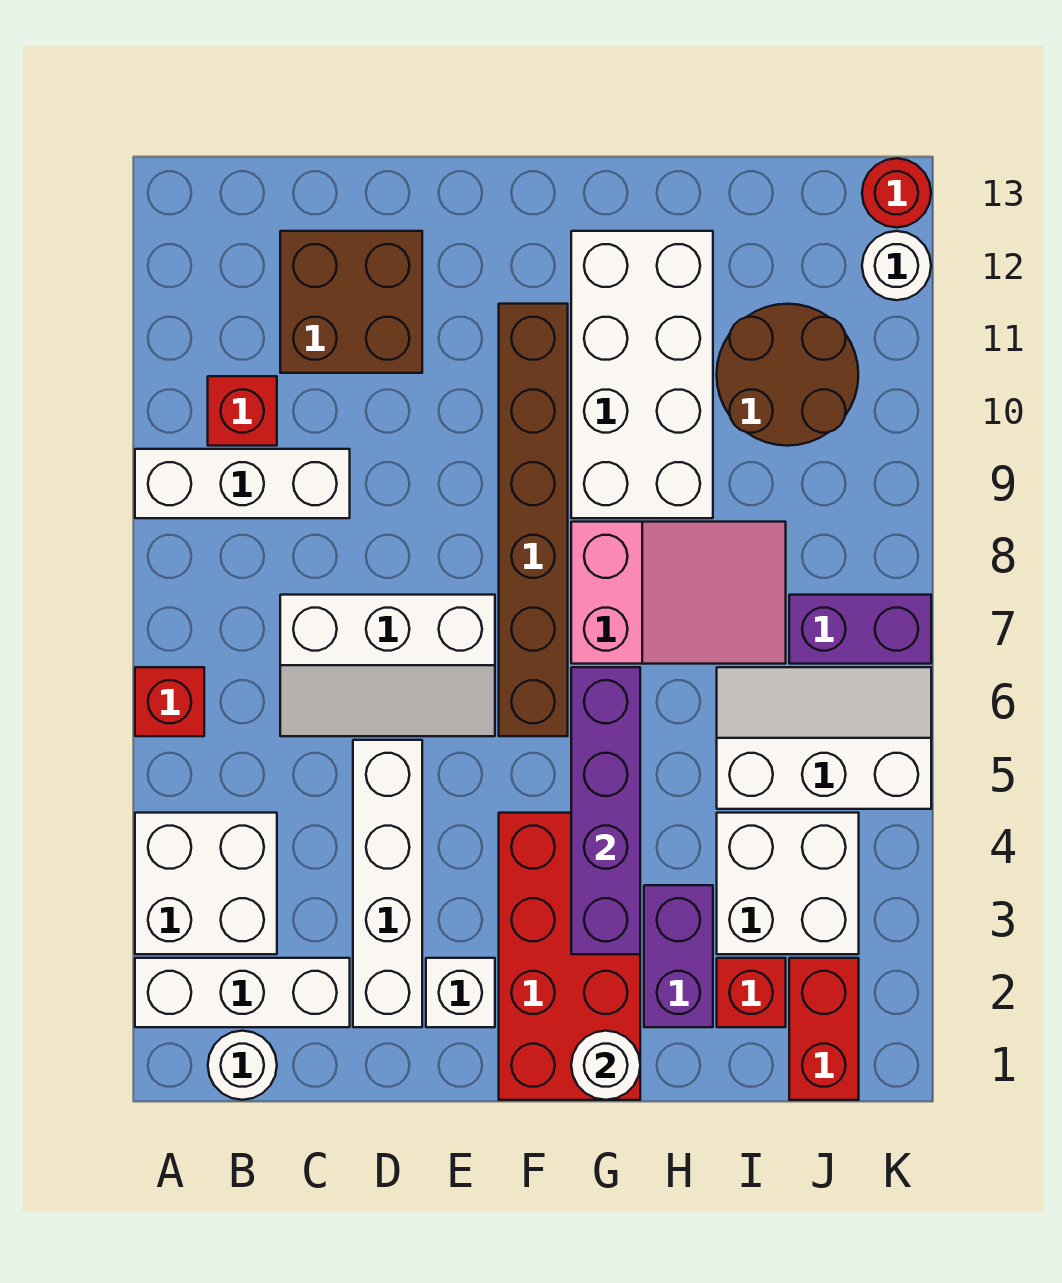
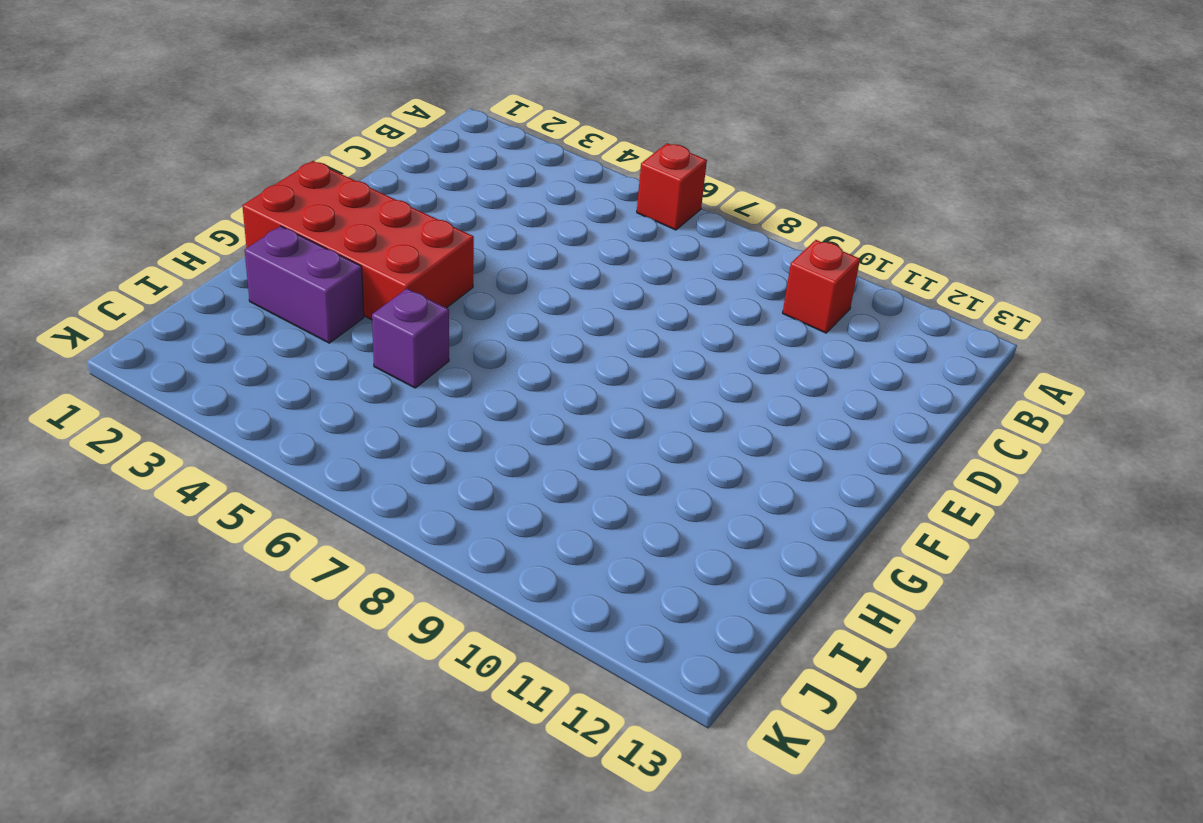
purple 1x1 brick [372,289,449,388] -> none
none -> white 1x3 brick [135,958,350,1027]
none -> white 2x2 brick [135,813,277,954]
none -> white 1x3 brick [135,449,350,518]

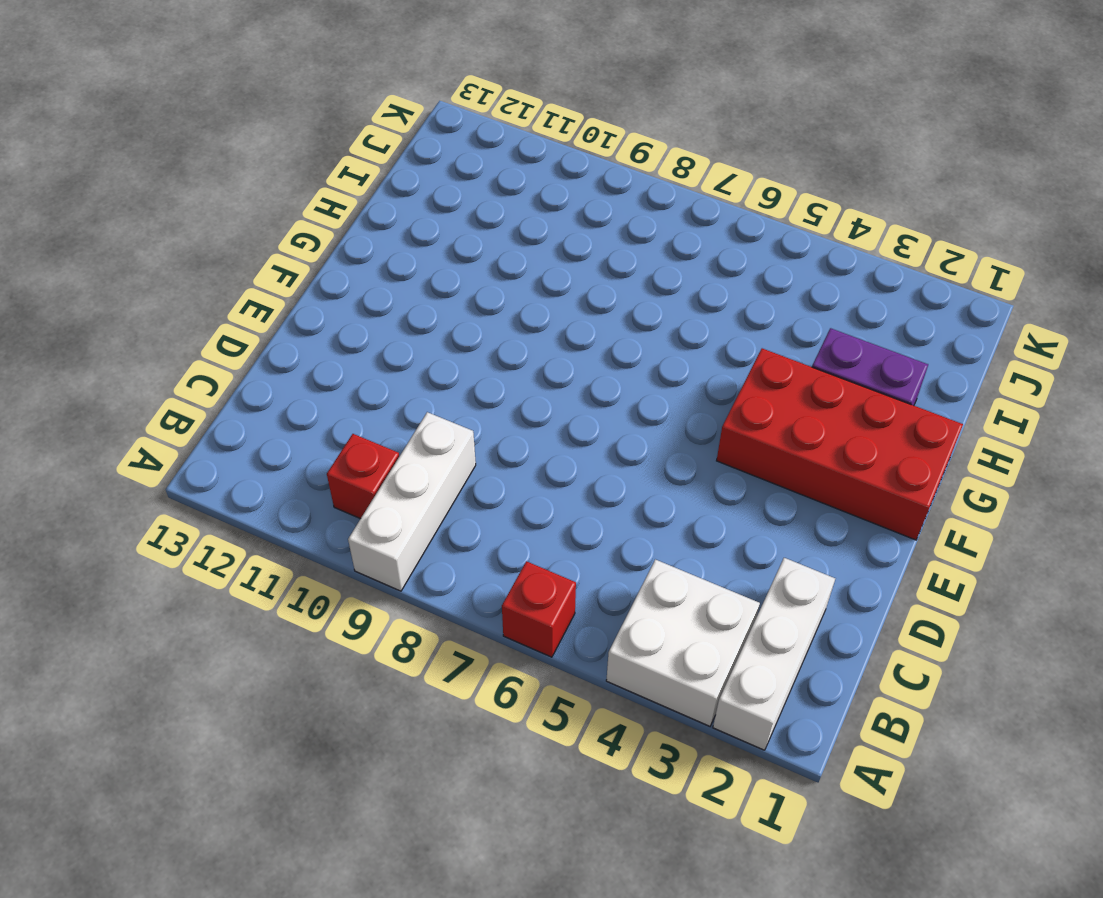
none -> white 1x1 round brick [208,1031,277,1100]
none -> white 2x3 slope [280,595,495,736]
none -> brown 2x2 brick [280,231,422,373]

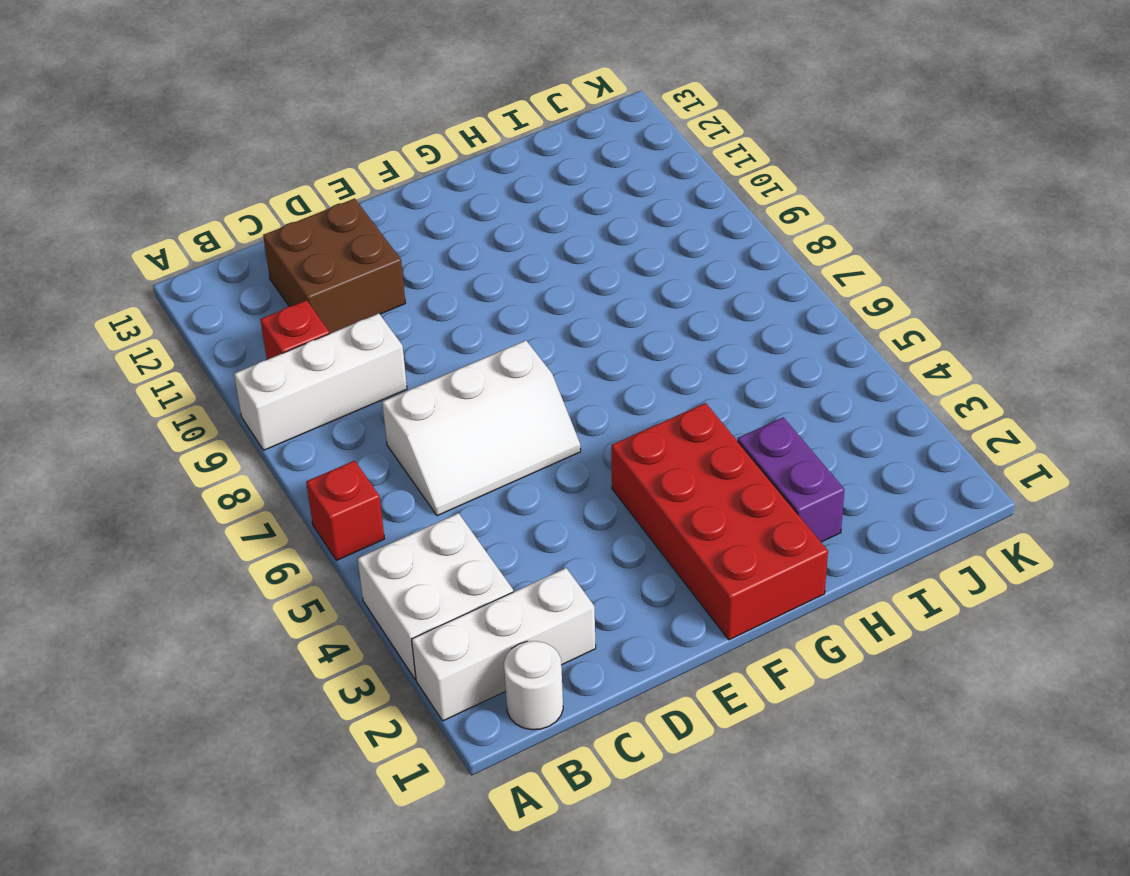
none -> white 1x4 brick [353,740,422,1027]
none -> white 1x1 brick [426,958,495,1027]
none -> brown 1x6 brick [499,304,568,736]

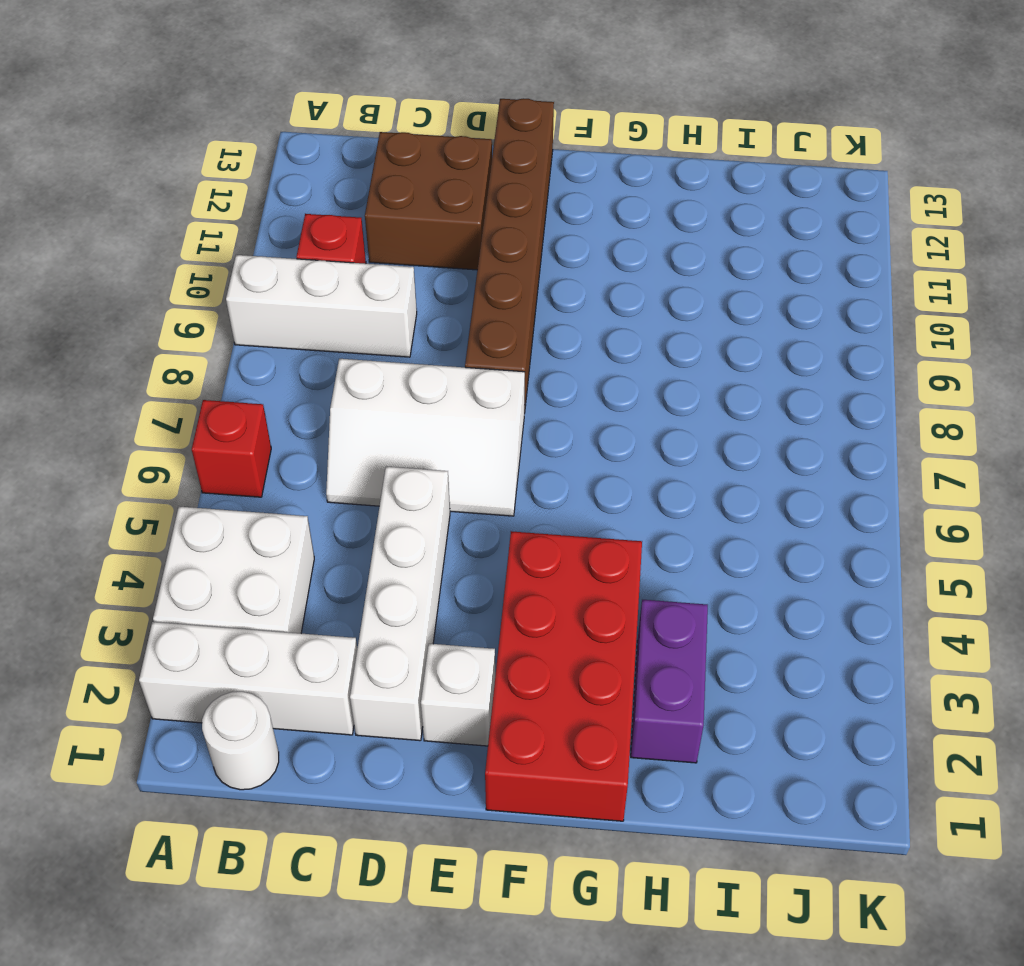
brown 1x6 brick [465,98,554,414] -> brown 1x6 brick moved to [499,304,568,736]
none -> pink 2x3 slope [571,522,786,664]
none -> white 2x4 brick [571,231,713,518]
none -> red 1x1 brick [717,958,786,1027]

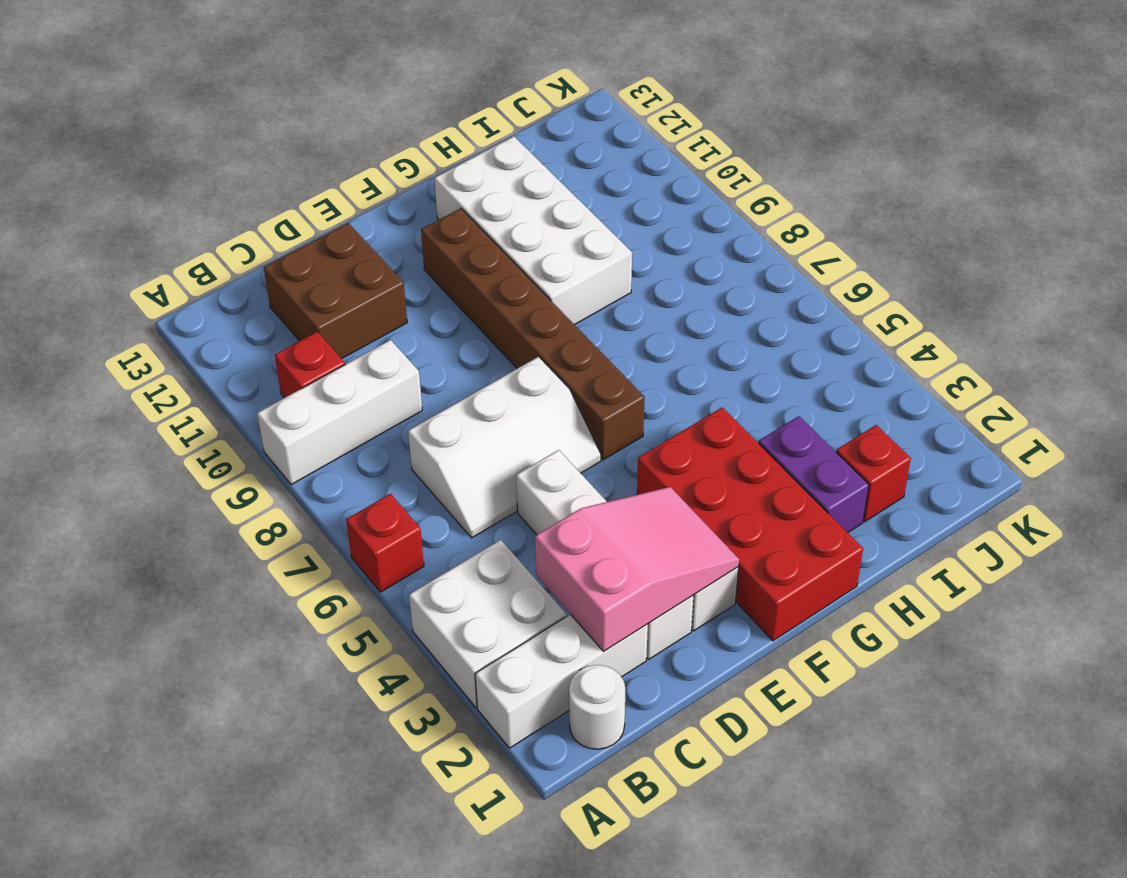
pink 2x3 slope [535,487,739,651] -> pink 2x3 slope moved to [571,522,786,664]
none -> white 2x2 brick [717,813,859,954]
none -> white 2x3 slope [717,667,931,809]
none -> brown 2x2 round brick [717,304,858,446]

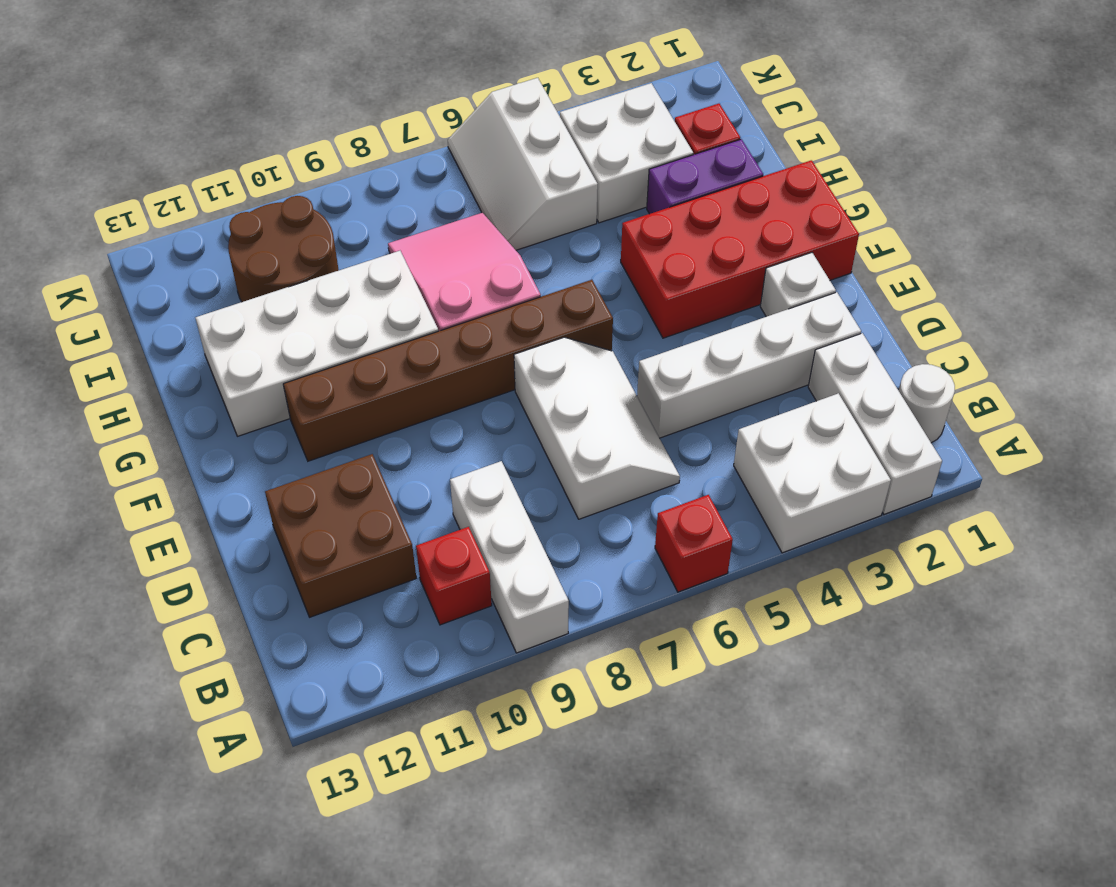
none -> red 1x2 brick [789,958,859,1100]
none -> purple 1x2 brick [789,595,931,664]
none -> white 1x1 round brick [862,231,931,300]

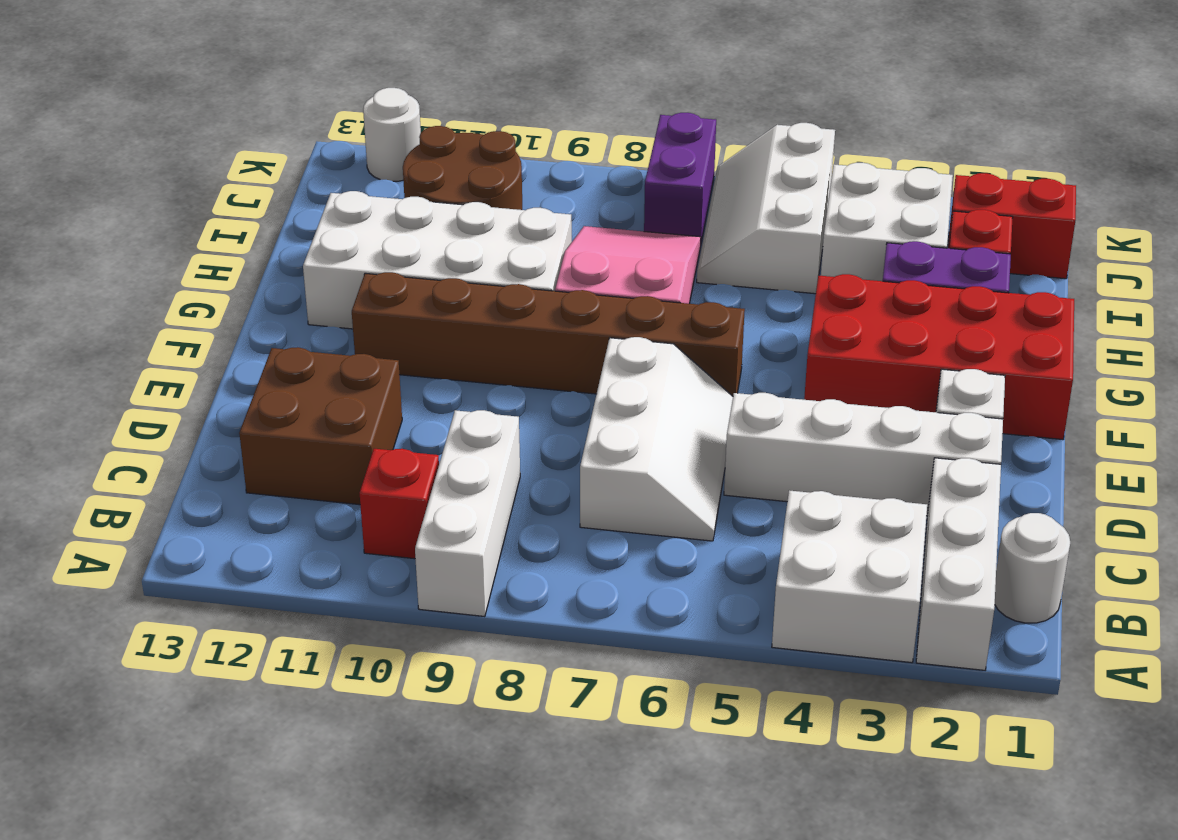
none -> red 1x1 brick [135,667,204,736]
none -> red 1x1 round brick [862,158,931,228]
none -> white 1x1 round brick [571,1031,640,1100]

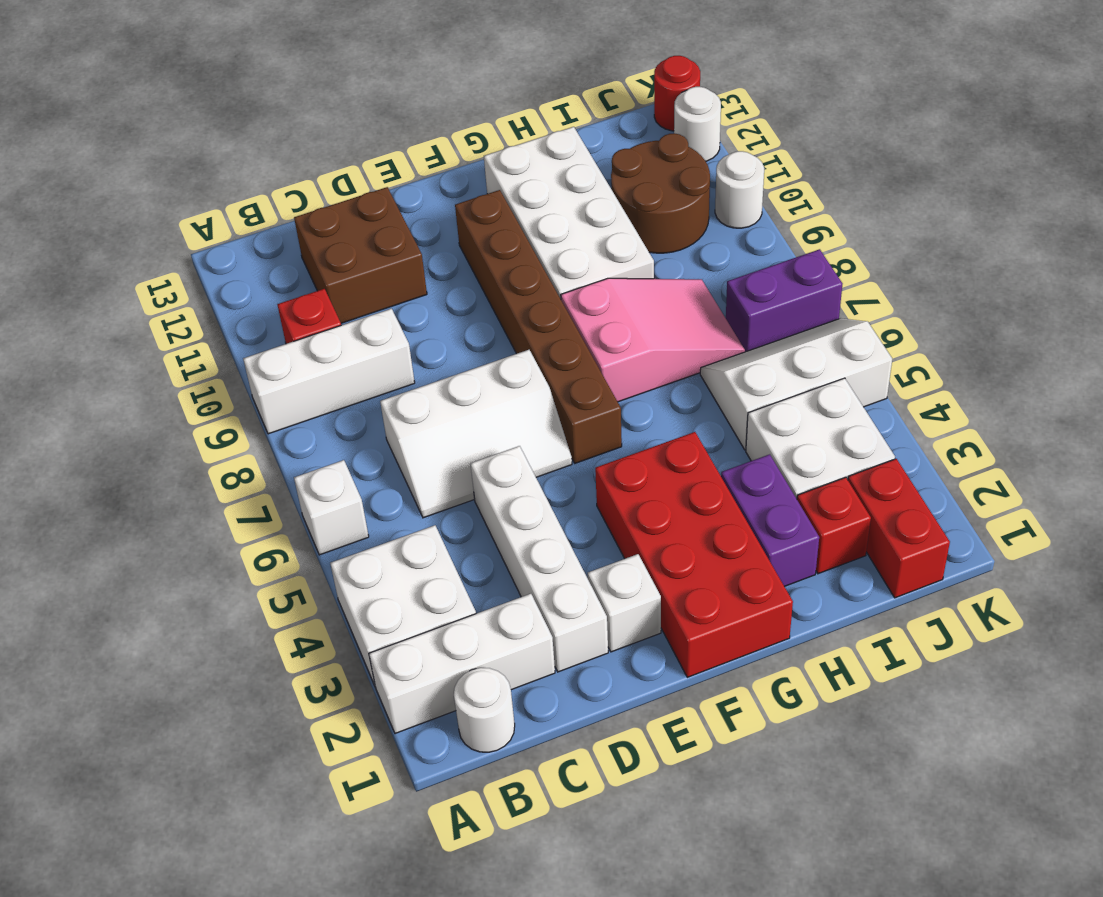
white 1x1 brick [294,460,369,555] -> red 1x1 brick [135,667,204,736]
white 1x1 round brick [715,151,764,228] -> white 1x1 round brick moved to [571,1031,640,1100]
none -> purple 1x4 brick [571,667,640,954]

